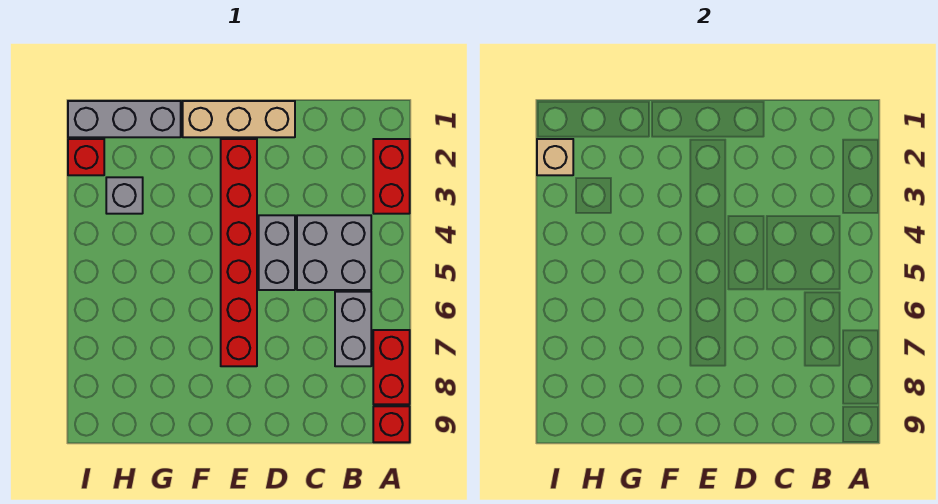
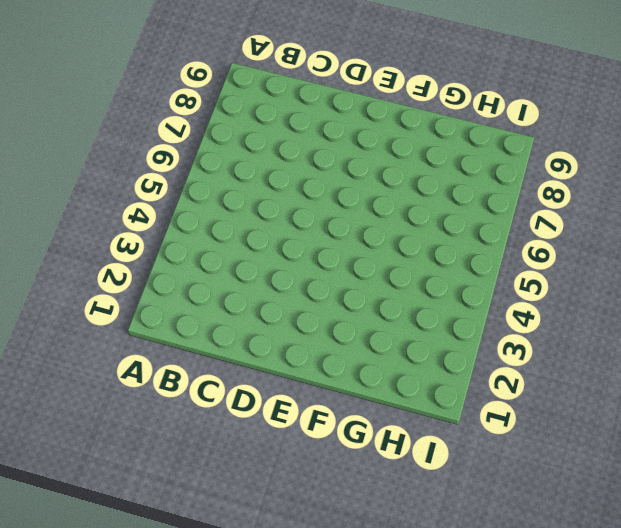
none -> red 1x2 brick [373,139,410,214]
none -> red 1x2 brick [373,330,410,404]
none -> red 1x1 brick [373,406,410,442]

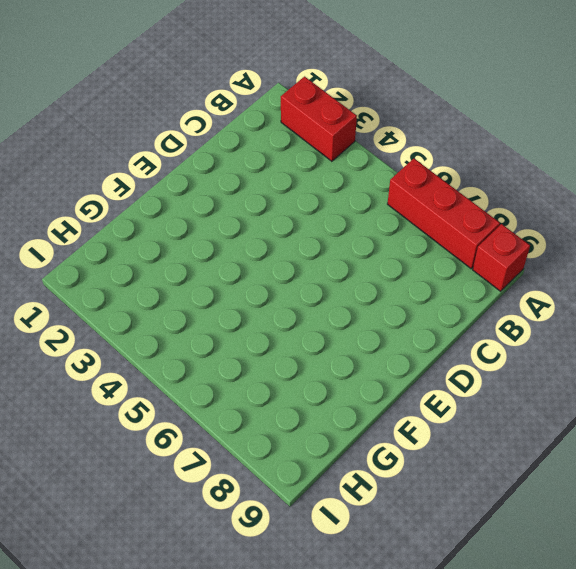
red 1x3 brick [388,159,500,269] -> red 1x2 brick [373,330,410,404]
none -> grey 2x2 brick [297,215,371,290]
none -> grey 1x2 brick [335,292,371,366]
none -> tan 1x3 brick [183,101,295,137]

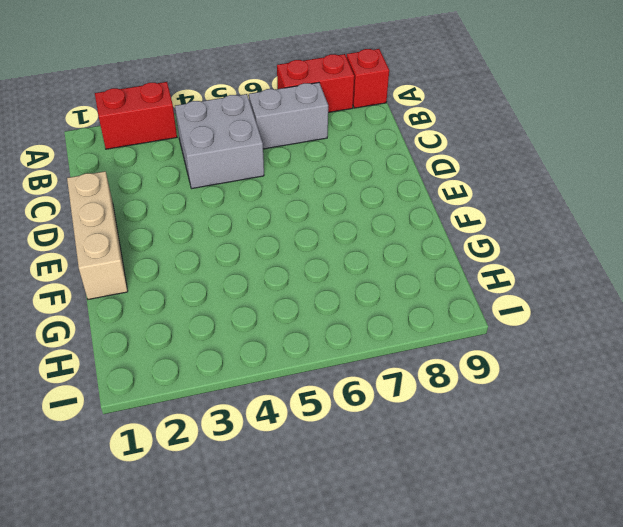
none -> grey 1x2 brick [259,215,295,290]
none -> red 1x6 brick [221,139,257,366]
none -> grey 1x3 brick [68,101,181,137]

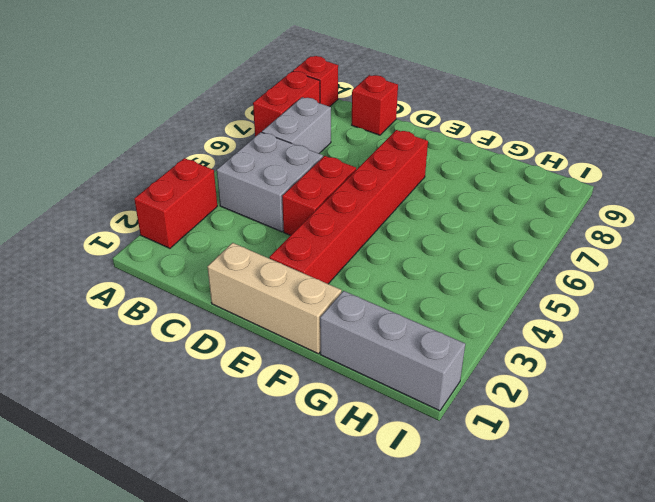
red 1x1 brick [352,75,398,135] -> red 1x1 brick moved to [68,139,104,175]
red 1x2 brick [282,156,356,235] -> grey 1x2 brick [259,215,295,290]
none -> grey 1x1 brick [106,177,143,214]
none -> tan 1x1 brick [537,139,573,175]

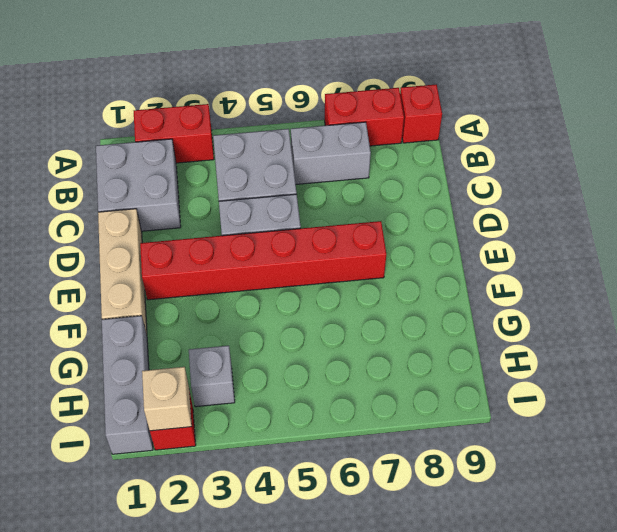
grey 2x2 brick [96,139,181,231] -> none

